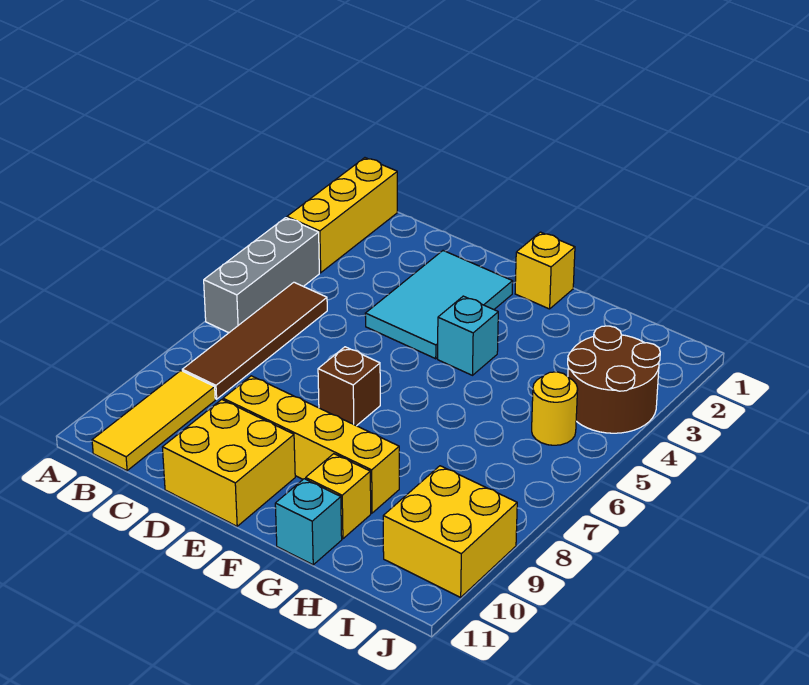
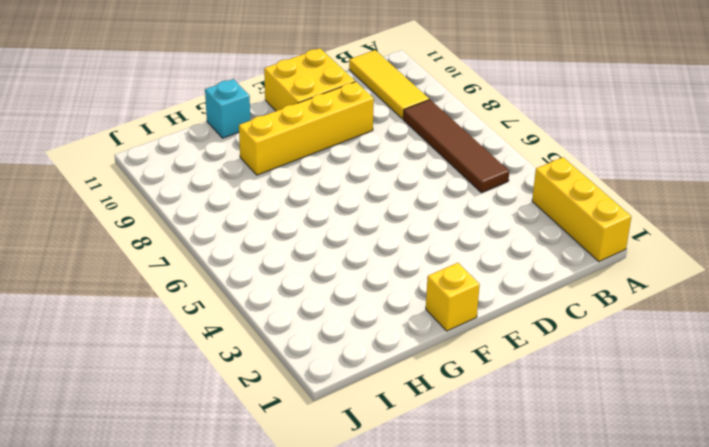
none -> grey 1x3 brick [204,218,319,333]
none -> cyan 2x3 tile [365,251,513,359]
none -> brown 1x1 brick [318,347,380,426]

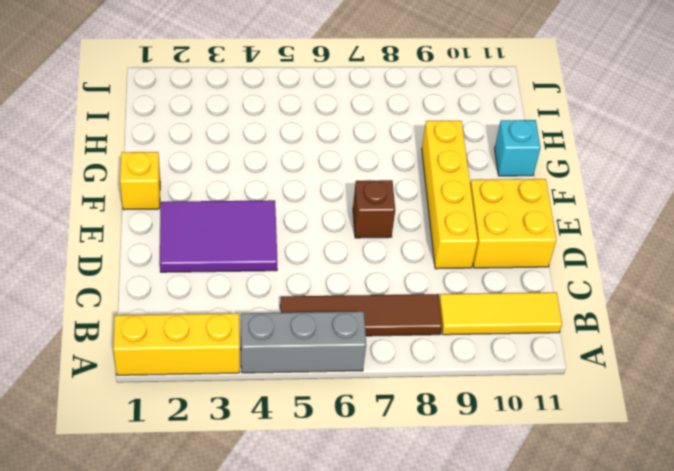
purple 2x3 tile [160,200,277,272] -> cyan 2x3 tile [365,251,513,359]
none -> cyan 1x1 brick [438,296,498,375]
none -> yellow 1x1 brick [306,454,371,539]
none -> brown 2x2 round brick [568,326,660,433]

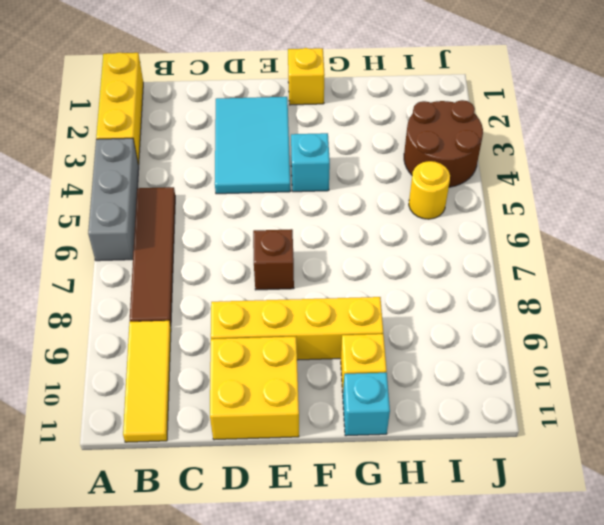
none -> yellow 2x2 brick [383,466,517,597]

